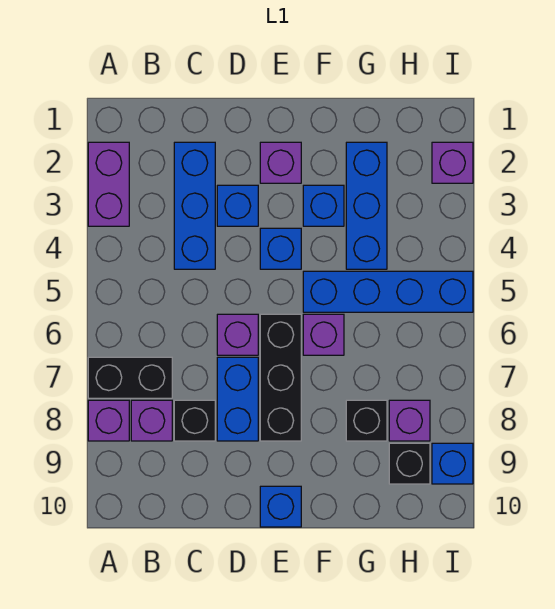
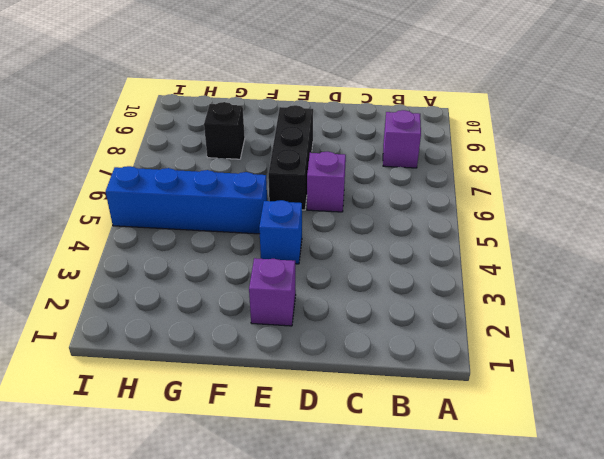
none -> purple 1x2 brick [88,142,129,226]
none -> black 1x2 brick [88,357,172,398]
none -> purple 1x1 brick [88,400,129,441]

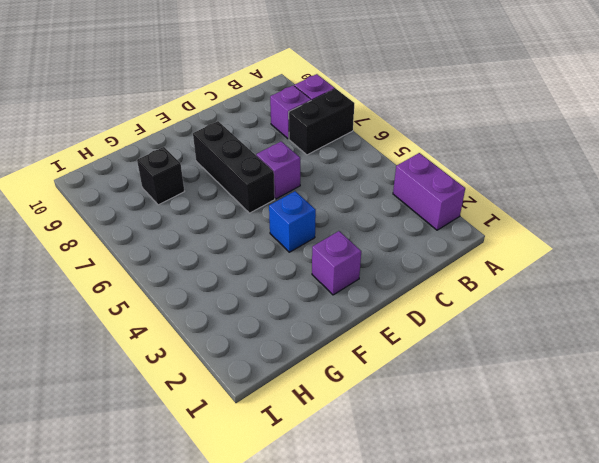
none -> blue 1x3 brick [174,142,215,269]
none -> black 1x1 brick [174,400,215,441]
none -> blue 1x1 brick [217,185,258,226]

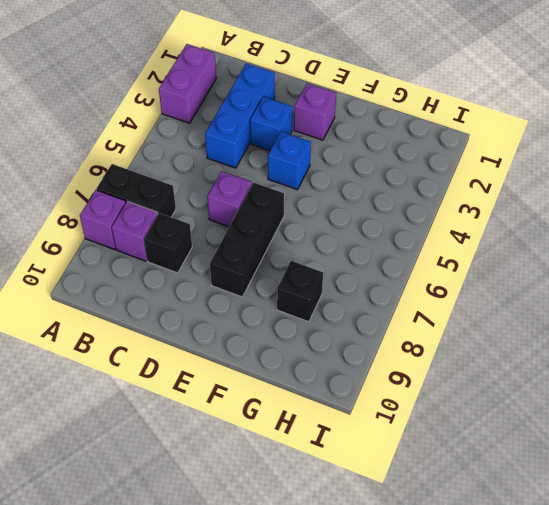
none -> blue 1x2 brick [217,357,258,441]
none -> blue 1x1 brick [260,486,301,527]
none -> blue 1x1 brick [303,185,344,226]

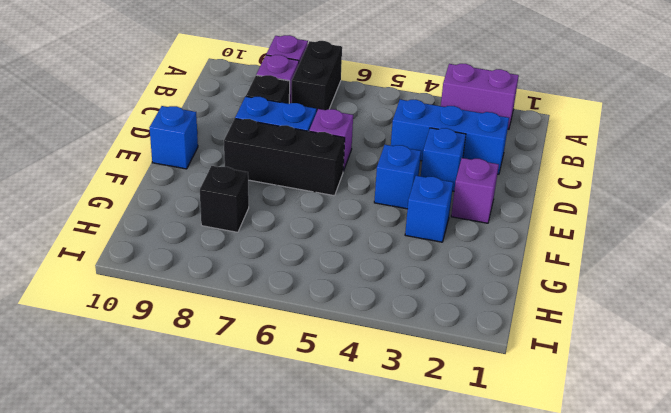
none -> blue 1x4 brick [303,271,473,312]
none -> purple 1x1 brick [303,314,344,355]
none -> blue 1x3 brick [346,142,387,269]

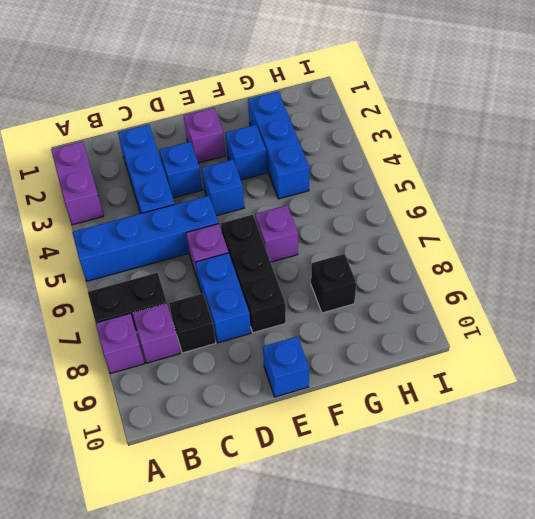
blue 1x4 brick [72,196,219,281] -> blue 1x4 brick moved to [303,271,473,312]
none -> purple 1x1 brick [389,400,430,441]
none -> black 1x1 brick [389,443,430,484]
none -> purple 1x1 brick [432,142,473,183]

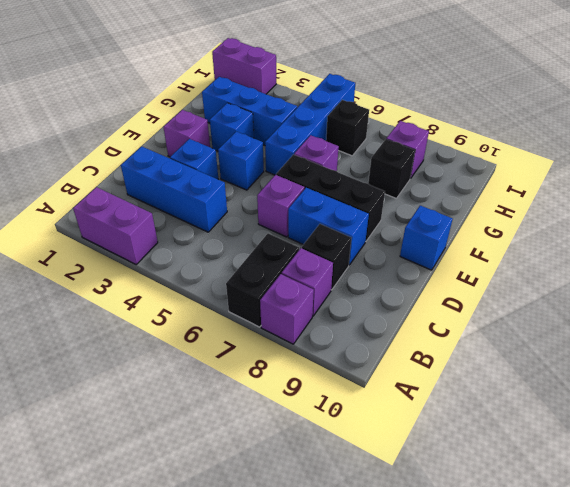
black 1x1 brick [326,100,369,156] -> black 1x1 brick moved to [389,443,430,484]
purple 1x2 brick [212,38,276,94] -> purple 1x1 brick [432,142,473,183]
none -> blue 1x1 brick [432,443,473,484]

